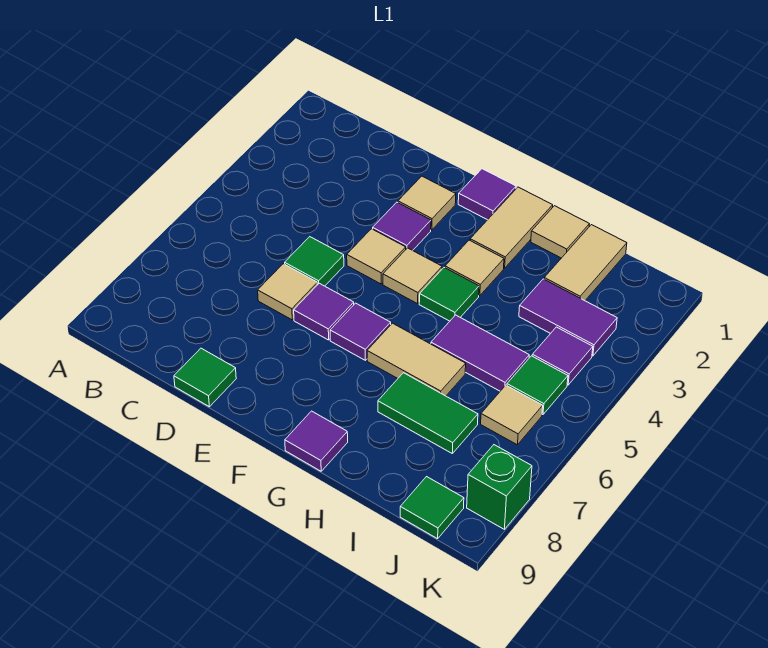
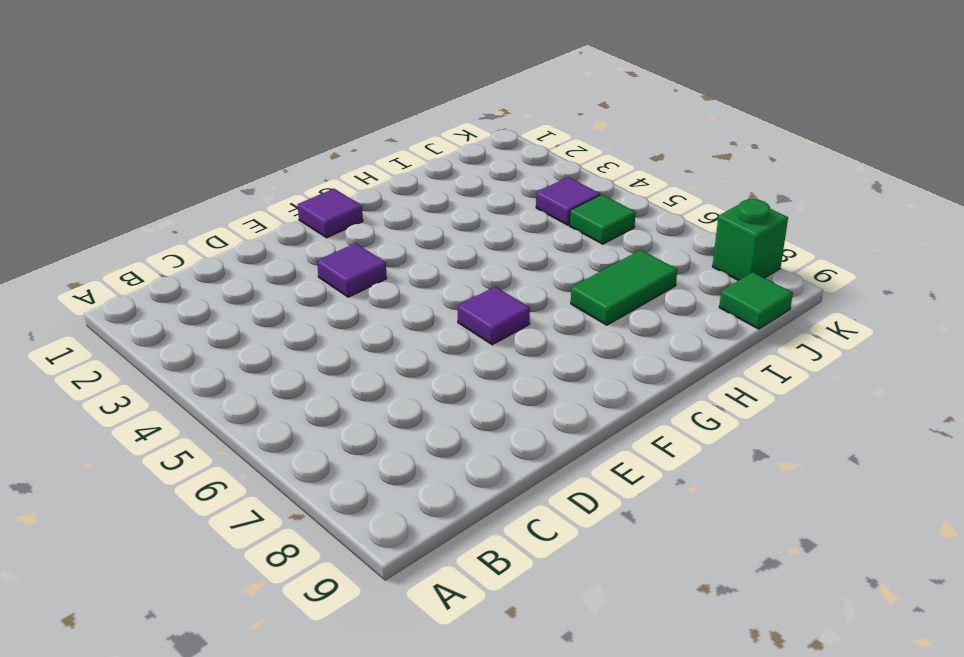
none -> green 1x1 tile [285,237,344,286]
none -> tan 1x1 tile [258,264,317,320]
none -> green 1x1 tile [174,348,236,407]

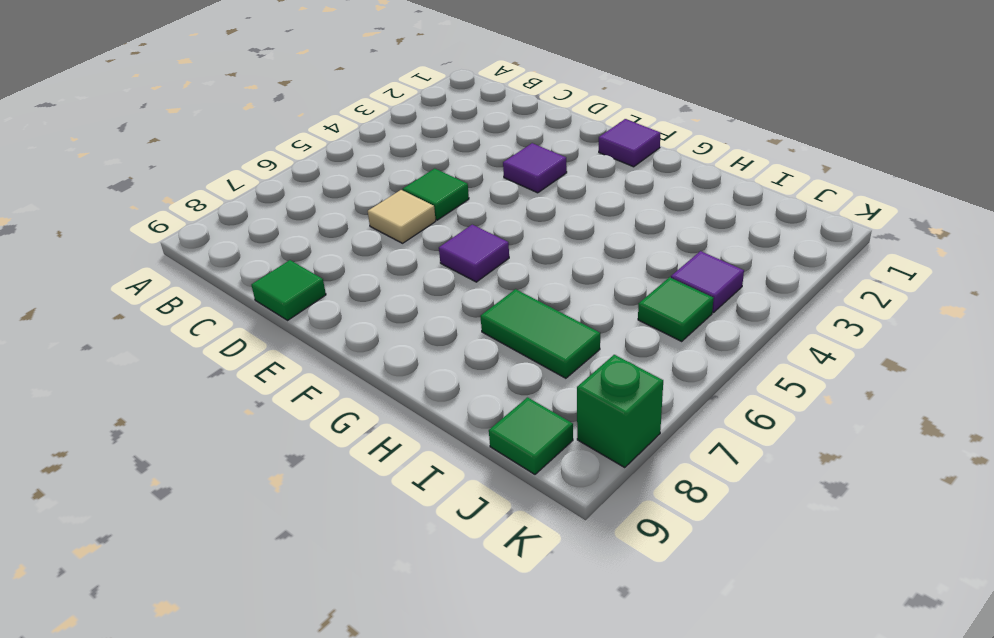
none -> tan 1x1 tile [398,176,456,230]
none -> tan 1x1 tile [347,229,406,284]
none -> purple 1x1 tile [294,283,354,340]

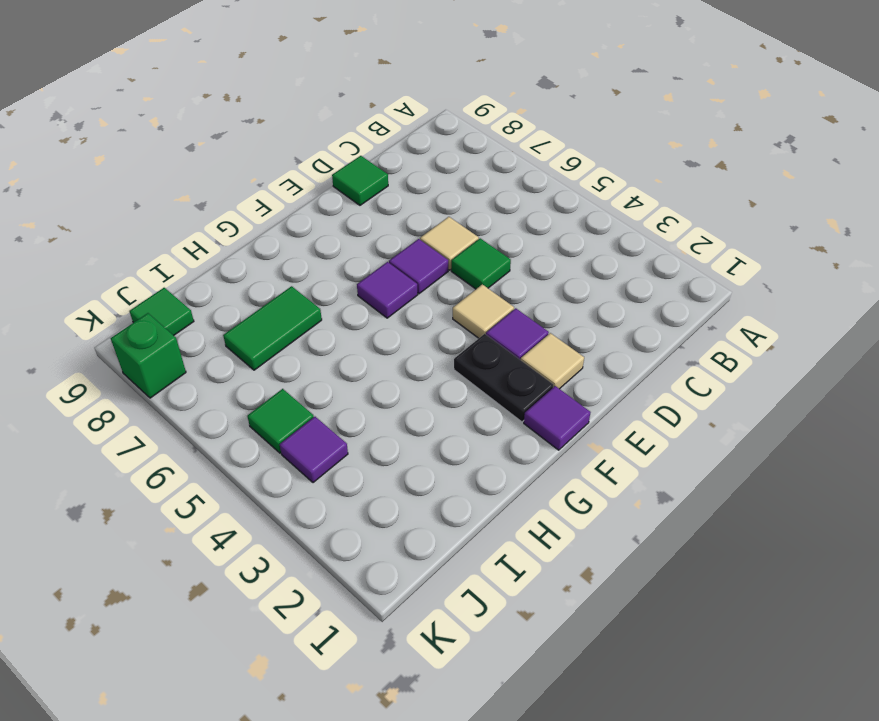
black 1x2 plate [454,334,553,422] -> none
none -> tan 1x1 tile [383,248,442,304]
none -> tan 1x2 tile [470,187,553,268]
none -> tan 1x1 tile [445,240,504,296]

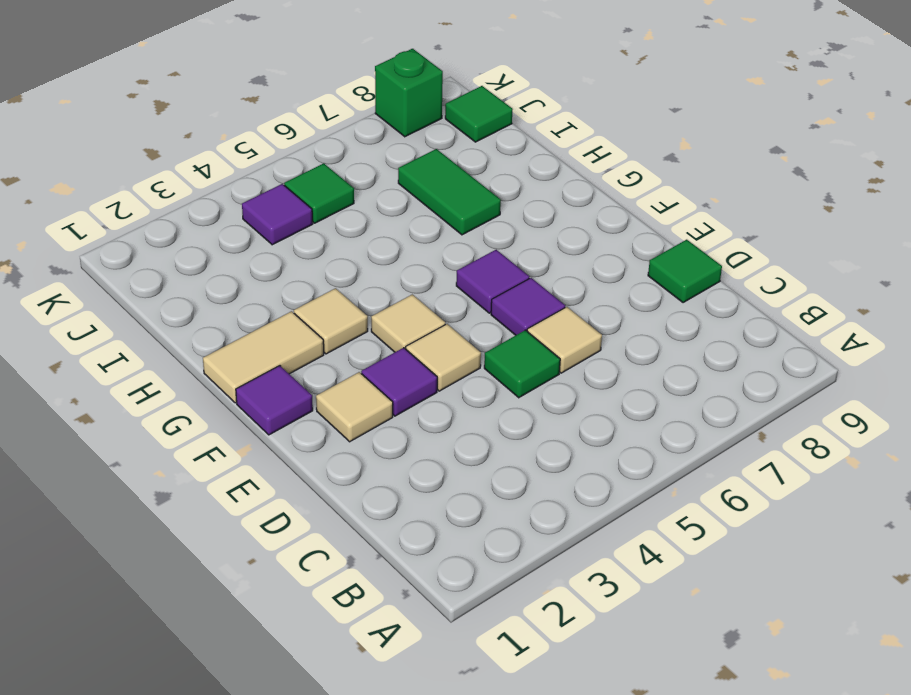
none -> green 1x1 tile [419,268,479,321]
none -> tan 1x2 tile [367,323,466,396]
none -> purple 1x1 tile [285,411,348,471]

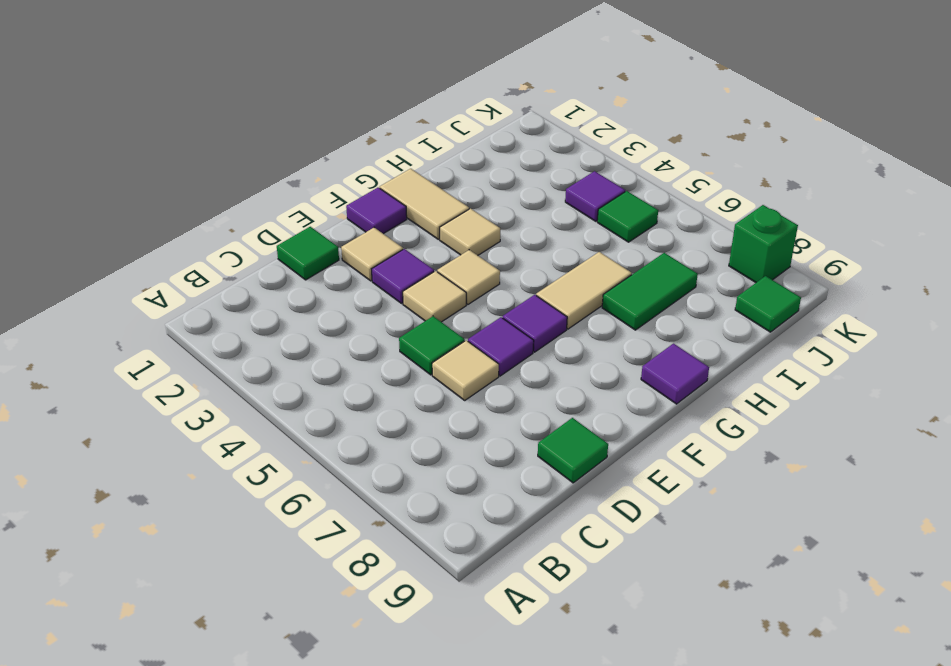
green 1x1 tile [277,227,339,280] -> green 1x1 tile moved to [419,268,479,321]
none -> tan 1x1 tile [531,206,589,258]
none -> purple 1x2 tile [431,315,529,391]
none -> tan 1x2 tile [544,225,627,301]

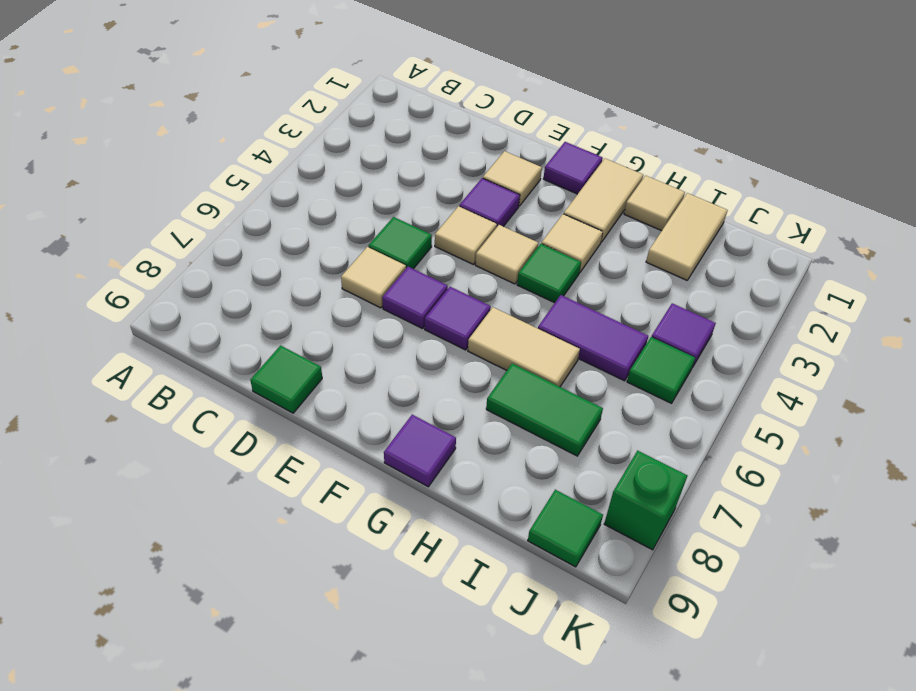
none -> purple 1x2 tile [519,279,617,356]
none -> tan 1x1 tile [481,385,543,445]

